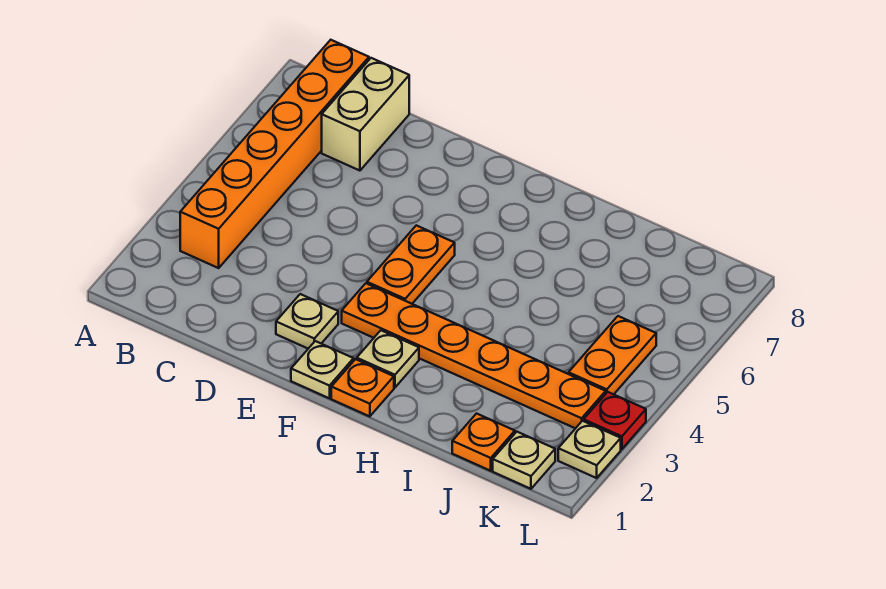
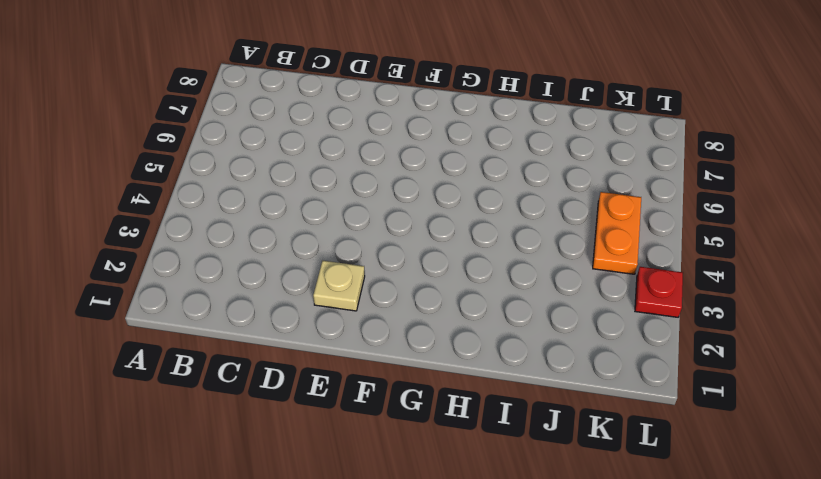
none -> orange 1x6 brick [180,40,369,268]
none -> tan 1x2 brick [322,58,409,171]
none -> tan 1x1 plate [291,341,354,398]

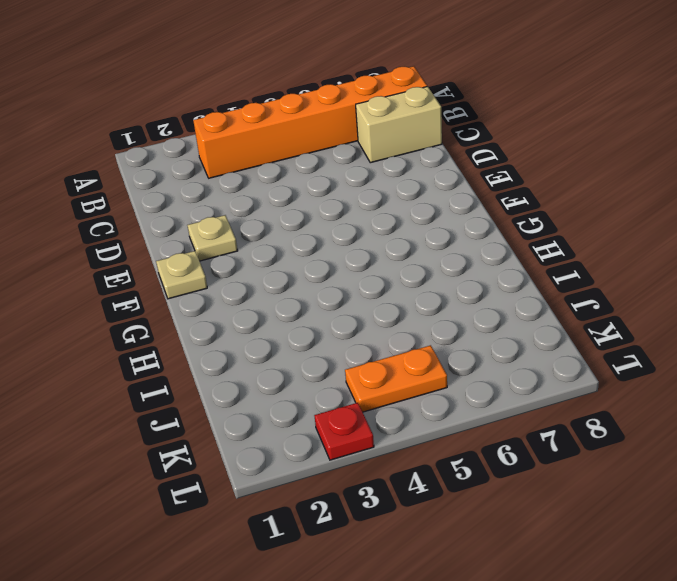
none -> orange 1x6 plate [342,283,606,428]
none -> orange 1x2 plate [367,225,455,304]
none -> orange 1x1 plate [331,359,394,417]

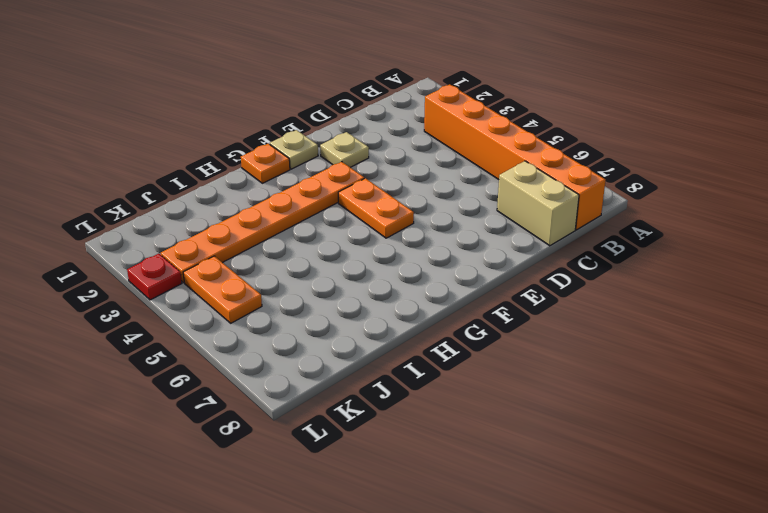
none -> tan 1x1 plate [357,330,419,388]
none -> orange 1x1 plate [452,414,515,471]
none -> tan 1x1 plate [493,432,555,489]

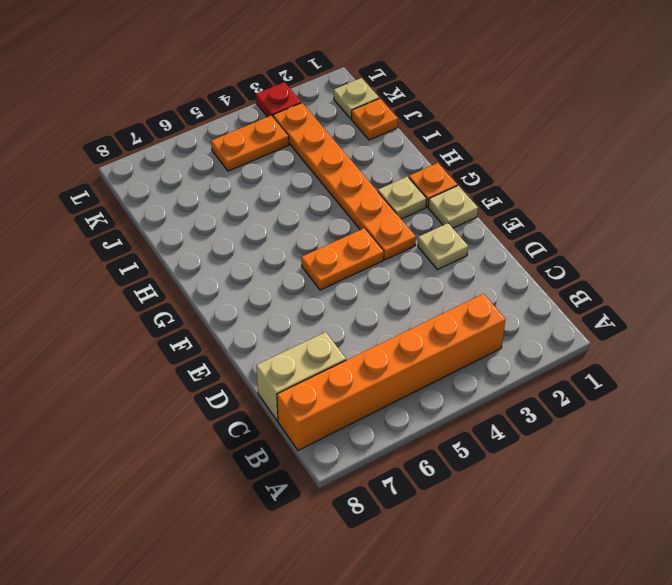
none -> tan 1x1 plate [558,421,621,478]

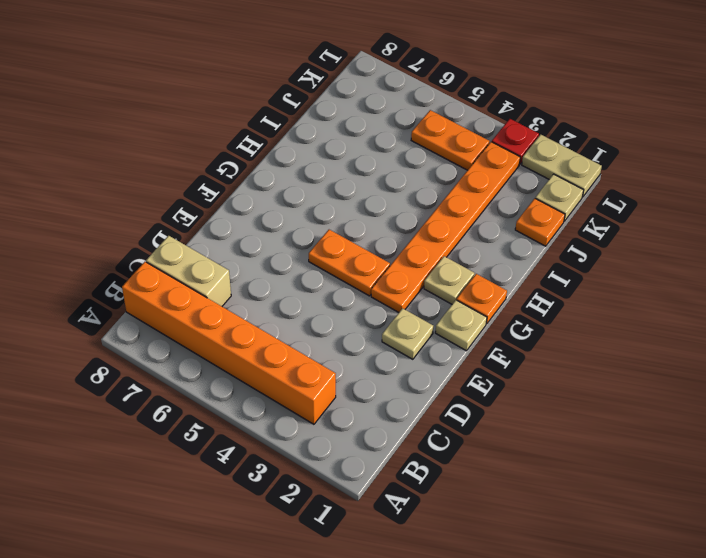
tan 1x2 plate [522,135,602,197] -> tan 1x1 plate [558,421,621,478]

